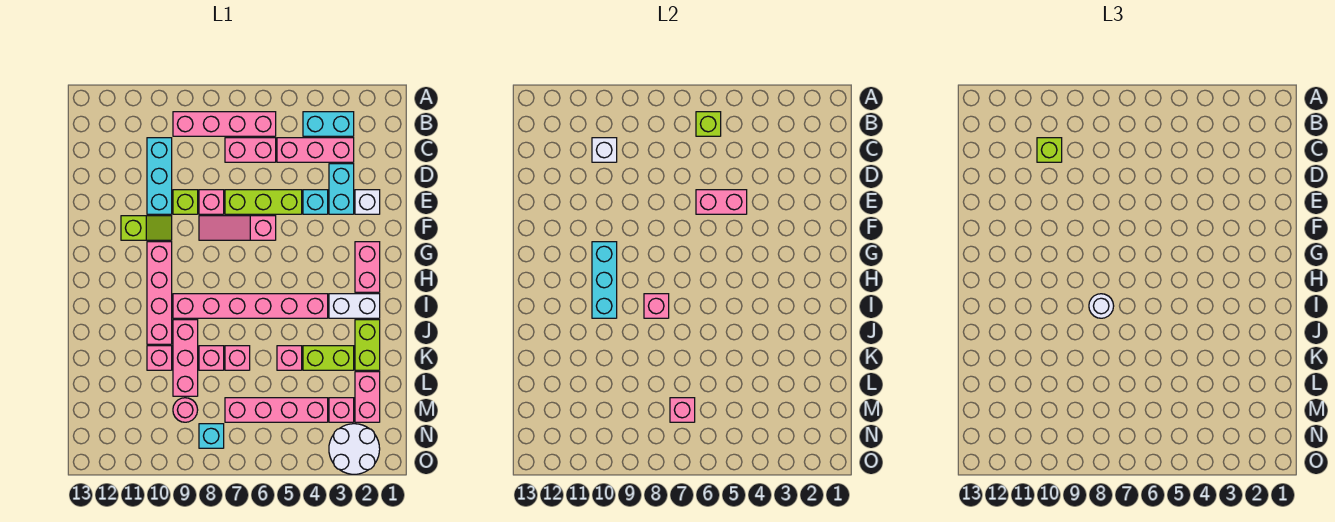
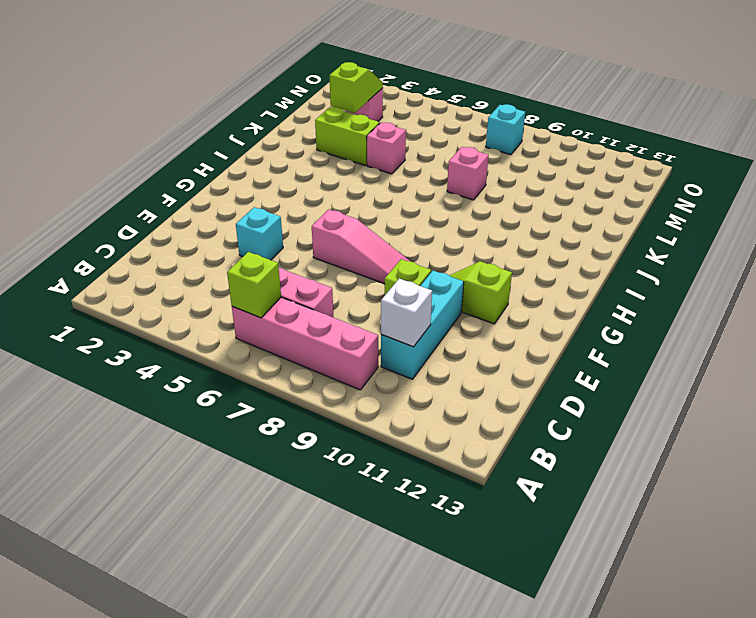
lime 1x2 slope [329,62,383,113] -> none
none -> cyan 1x2 brick [303,112,354,136]
none -> pink 1x3 brick [277,138,354,162]
none -> cyan 1x2 brick [329,164,354,214]
none -> white 1x1 brick [355,190,380,214]

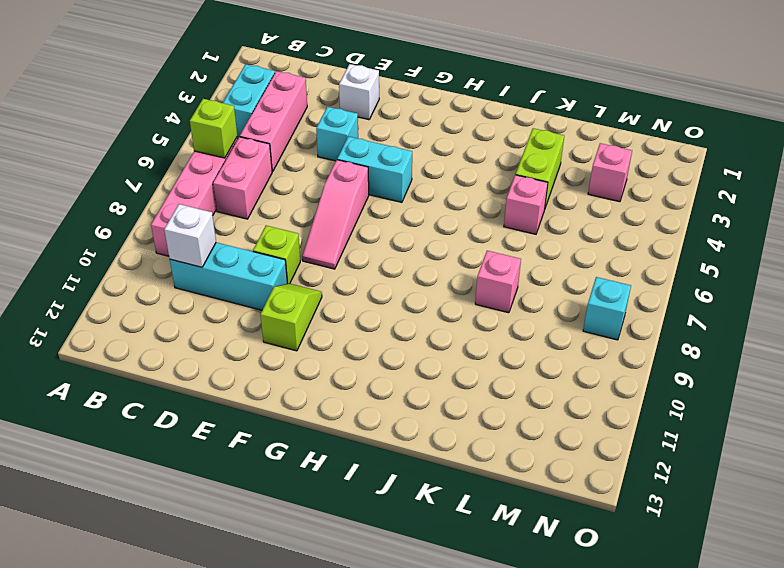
cyan 1x2 brick [337,136,412,202] -> cyan 1x2 brick moved to [329,164,354,214]
none -> lime 1x3 brick [225,190,302,214]
none -> pink 1x1 brick [199,190,224,214]
none -> pink 1x2 brick [355,242,380,292]
none -> pink 1x4 brick [147,242,172,344]

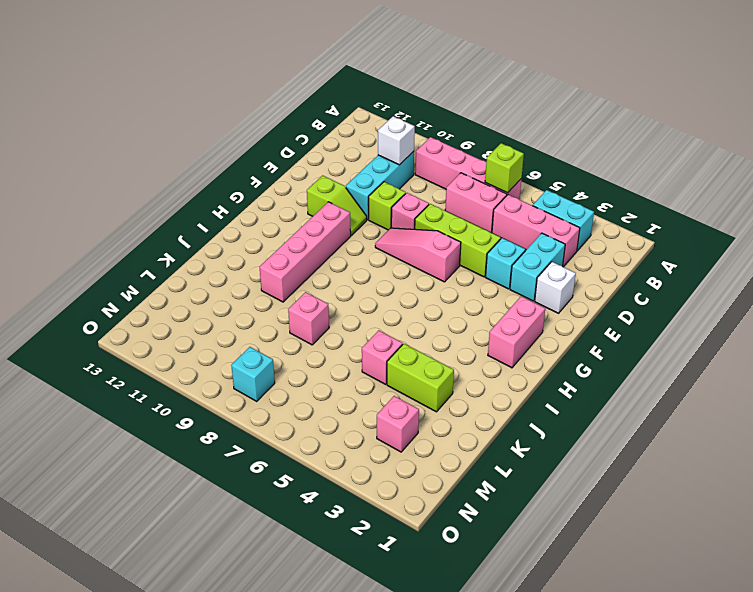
none -> white 1x2 brick [329,294,380,318]
none -> pink 1x6 brick [173,294,328,318]
none -> lime 1x2 brick [355,320,380,370]
none -> pink 1x3 brick [173,320,198,396]

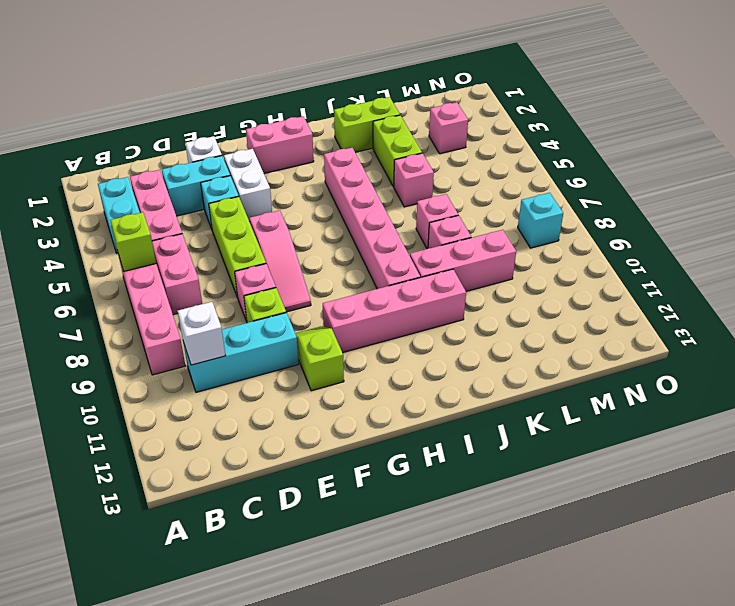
white 1x2 brick [224,149,272,222] -> white 1x2 brick moved to [329,294,380,318]
none -> pink 1x1 brick [147,346,172,370]
none -> pink 1x2 brick [355,372,380,422]
none -> pink 1x4 brick [225,398,328,422]
none -> pink 1x1 round brick [173,398,198,422]

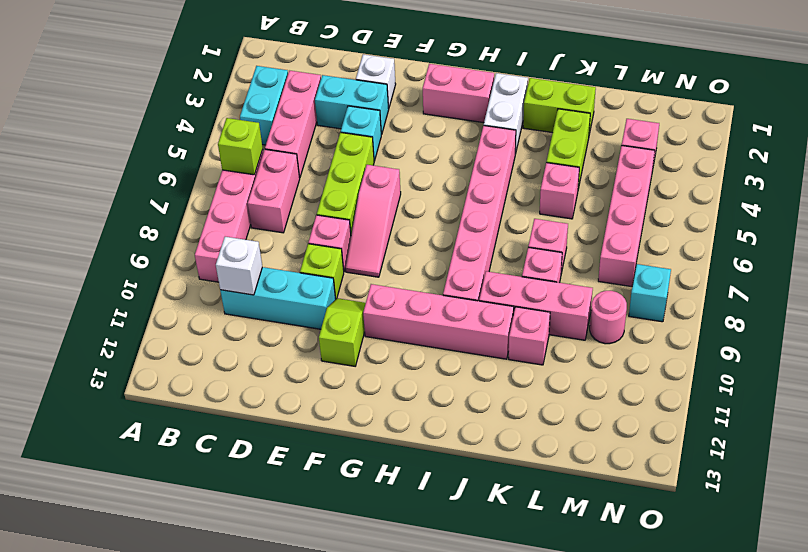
none -> pink 1x2 brick [355,372,380,422]
none -> white 2x2 round brick [329,424,380,474]
none -> pink 1x2 brick [696,190,747,214]
none -> cyan 1x3 brick [592,242,617,318]

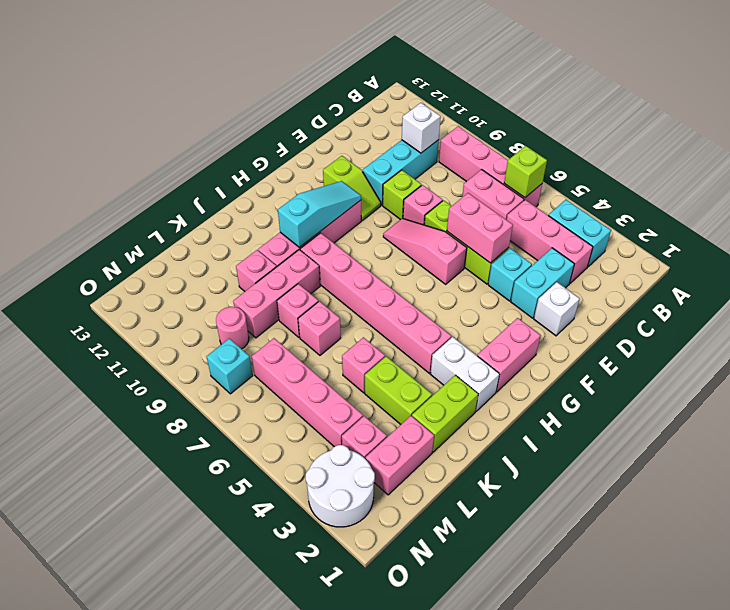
cyan 1x3 slope [278,181,361,248] -> cyan 1x3 brick [592,242,617,318]
none -> pink 1x1 brick [644,294,669,318]
none -> pink 1x1 brick [670,398,695,422]
none -> lime 1x1 brick [1037,138,1062,162]
none -> white 1x1 round brick [1089,294,1114,318]

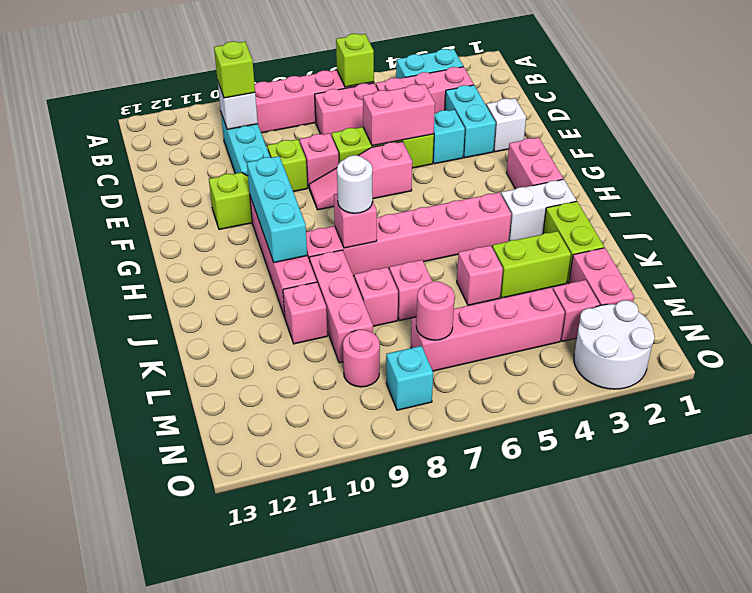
pink 1x1 round brick [416,281,455,340] -> pink 1x1 brick [670,398,695,422]

